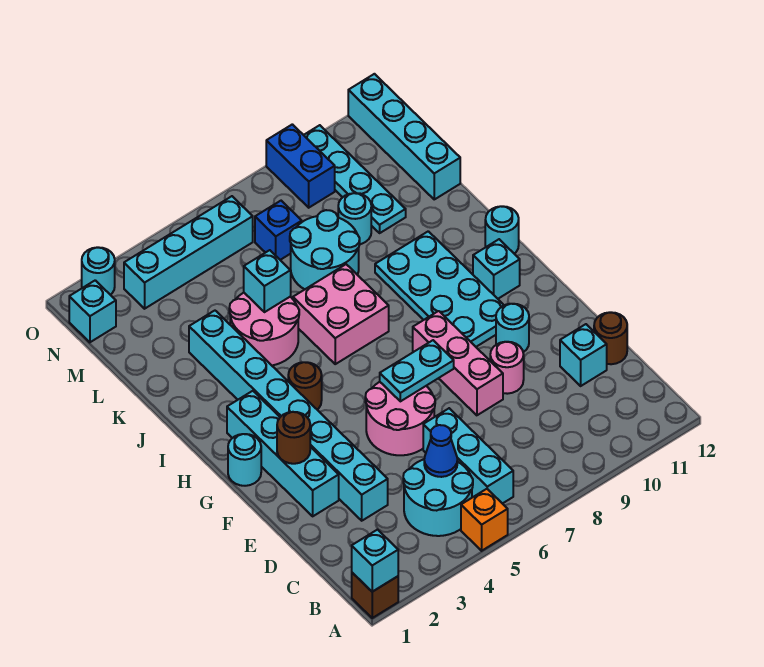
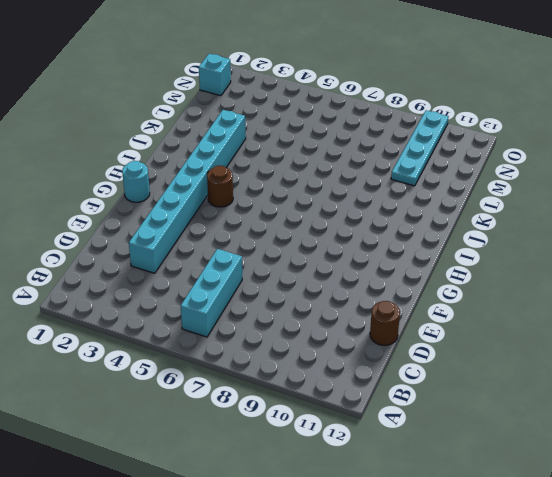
none -> brown 1x1 brick [352,573,398,618]
none -> orange 1x1 brick [461,489,508,551]
none -> cyan 2x2 round brick [403,459,473,536]
none -> cyan 1x1 brick [560,324,607,386]

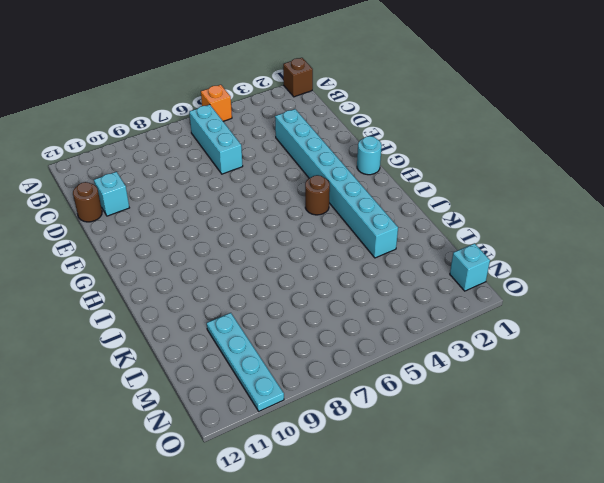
none -> cyan 2x2 round brick [403,459,473,536]
none -> cyan 1x4 brick [227,391,339,516]
none -> pink 2x2 round brick [365,382,435,455]
none -> pink 1x3 brick [413,311,503,415]

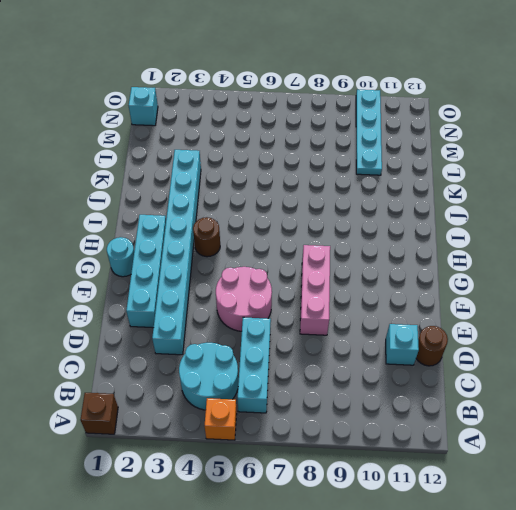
none -> pink 1x1 round brick [490,342,524,394]
none -> cyan 1x1 round brick [496,304,529,352]
none -> cyan 2x4 plate [375,231,504,347]
none -> cyan 1x1 brick [473,239,520,299]

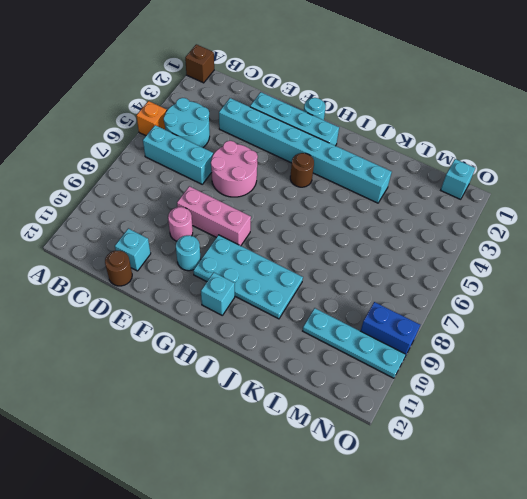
none -> pink 2x2 brick [293,264,389,364]
none -> cyan 1x1 round brick [485,206,519,254]
none -> pink 2x2 round brick [229,293,299,365]
none -> cyan 2x2 round brick [290,210,360,289]

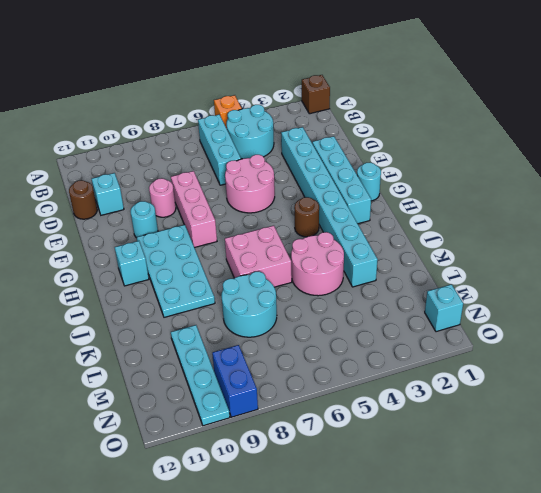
none -> cyan 1x1 round brick [485,206,519,254]
none -> cyan 1x1 round brick [338,193,371,244]
none -> cyan 1x4 brick [348,74,460,199]
none -> blue 1x1 brick [255,201,302,260]

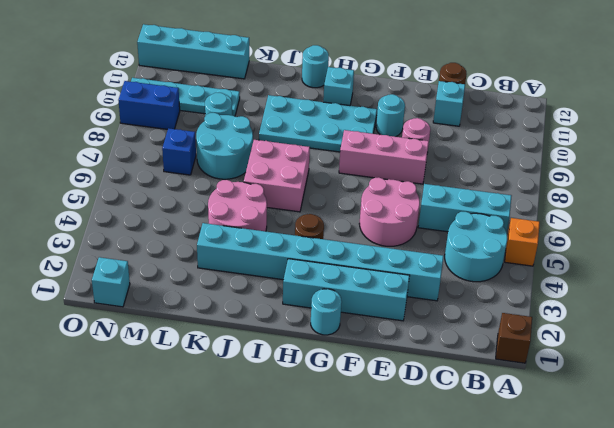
none -> cyan 1x4 brick [124,196,253,309]
none -> cyan 1x1 round brick [82,247,115,295]
none -> cyan 1x1 brick [352,530,398,592]
none -> blue 1x1 cone [424,425,458,477]

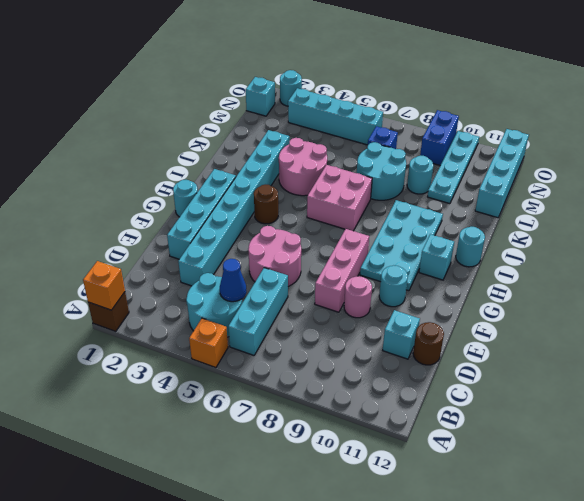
orange 1x1 brick [83,261,125,310] -> cyan 1x1 brick [352,530,398,592]
none -> brown 1x1 round brick [277,412,310,464]
none -> cyan 1x2 plate [380,340,454,401]
none -> cyan 1x1 brick [244,250,291,312]

